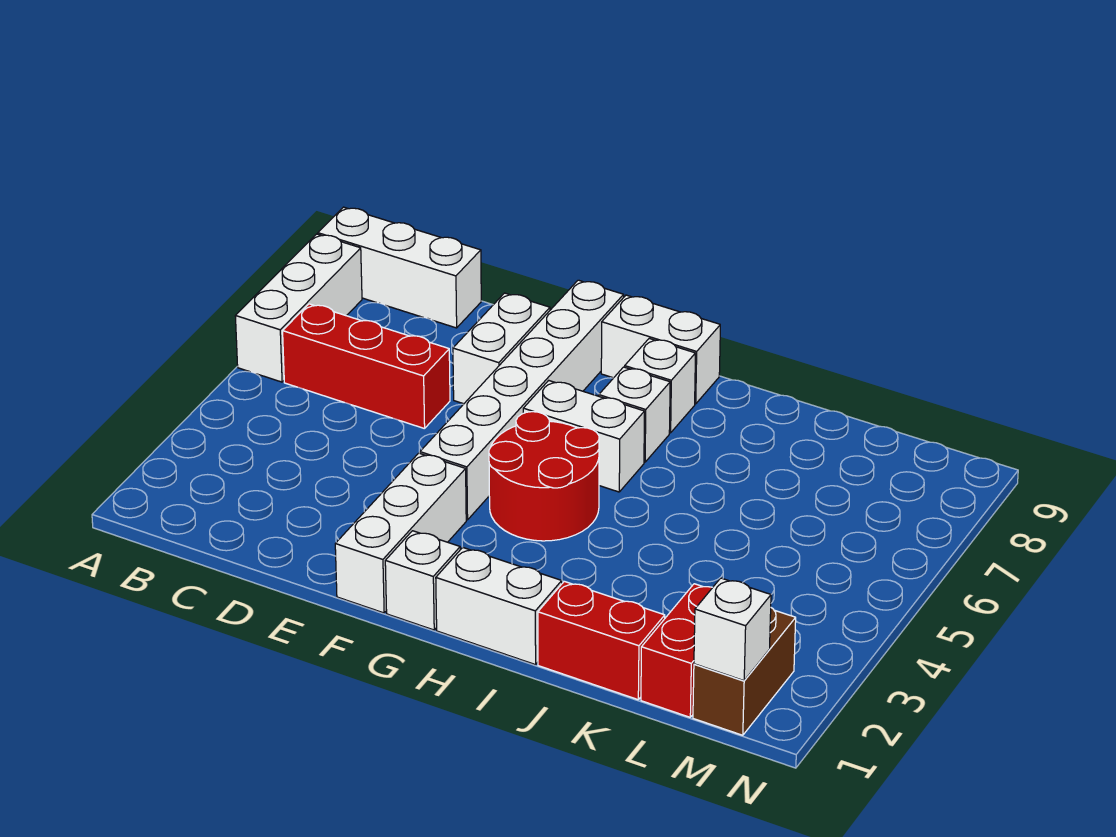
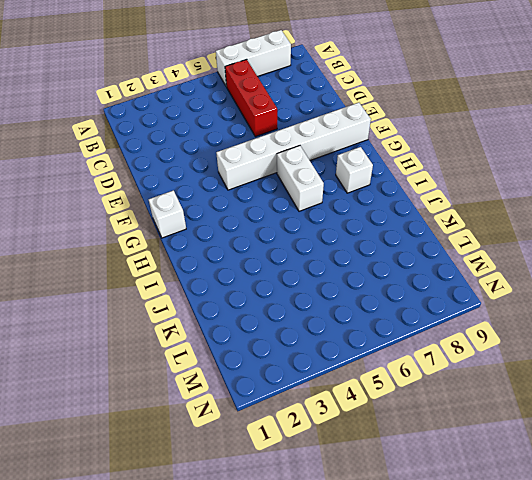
none -> white 1x3 brick [318,207,481,328]
none -> white 1x2 brick [453,293,550,404]
none -> white 1x3 brick [335,453,466,613]

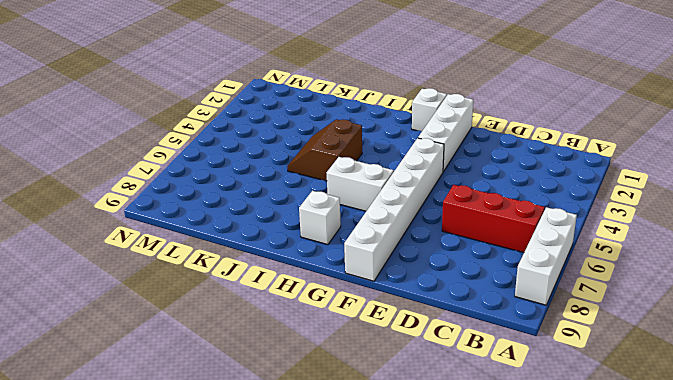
brown 2x2 slope [287,119,362,181] -> none
none -> white 1x3 brick [318,207,481,328]
none -> white 1x2 brick [453,293,550,404]
none -> red 2x2 round brick [489,412,599,541]

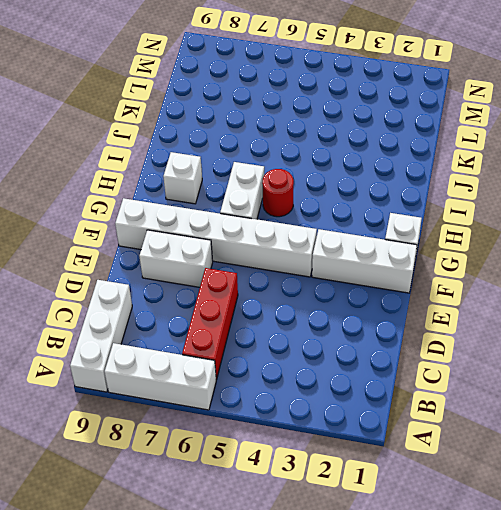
red 1x1 round brick [262,169,294,217] -> red 2x2 round brick [489,412,599,541]
none -> white 1x2 brick [601,295,720,404]
none -> white 1x2 brick [436,547,562,665]
none -> white 1x1 brick [599,367,670,462]

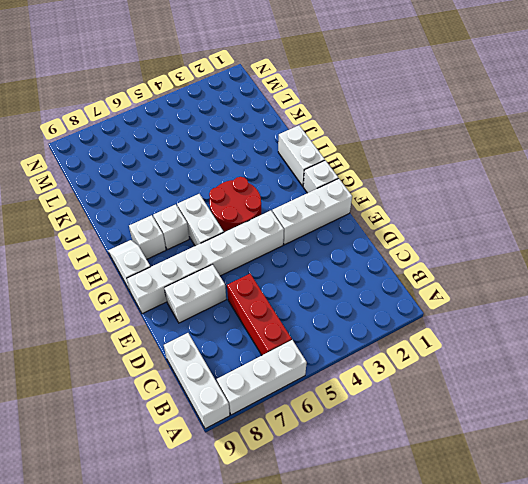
white 1x2 slope [108,240,150,291] -> white 1x2 brick [601,295,720,404]
none -> red 1x2 brick [538,581,665,700]
none -> red 1x2 brick [641,584,713,717]
none -> brown 1x2 brick [693,608,796,735]

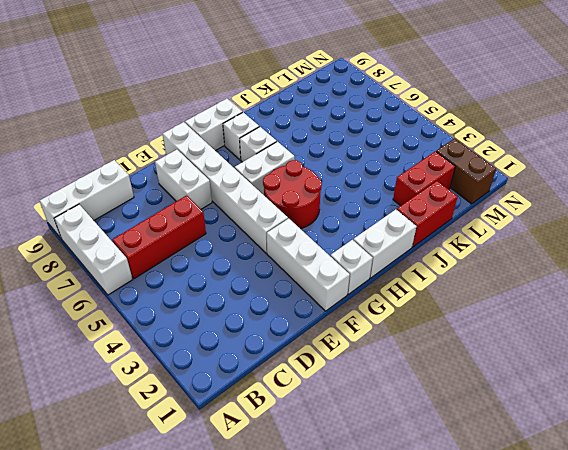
red 1x2 brick [393,151,455,206] -> red 1x2 brick turned to [641,584,713,717]
none -> white 1x1 brick [694,578,771,681]

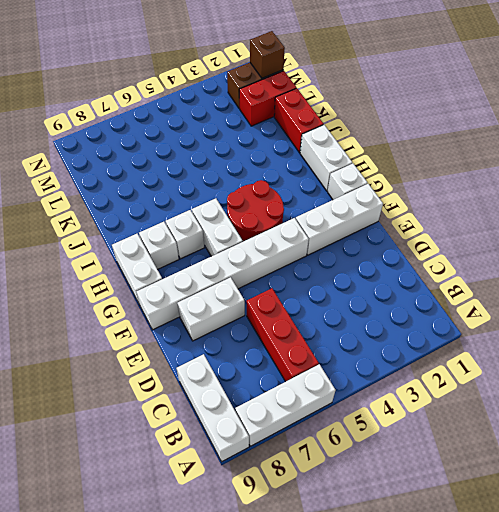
brown 1x1 brick [250,31,285,78] -> white 1x1 brick [694,578,771,681]

